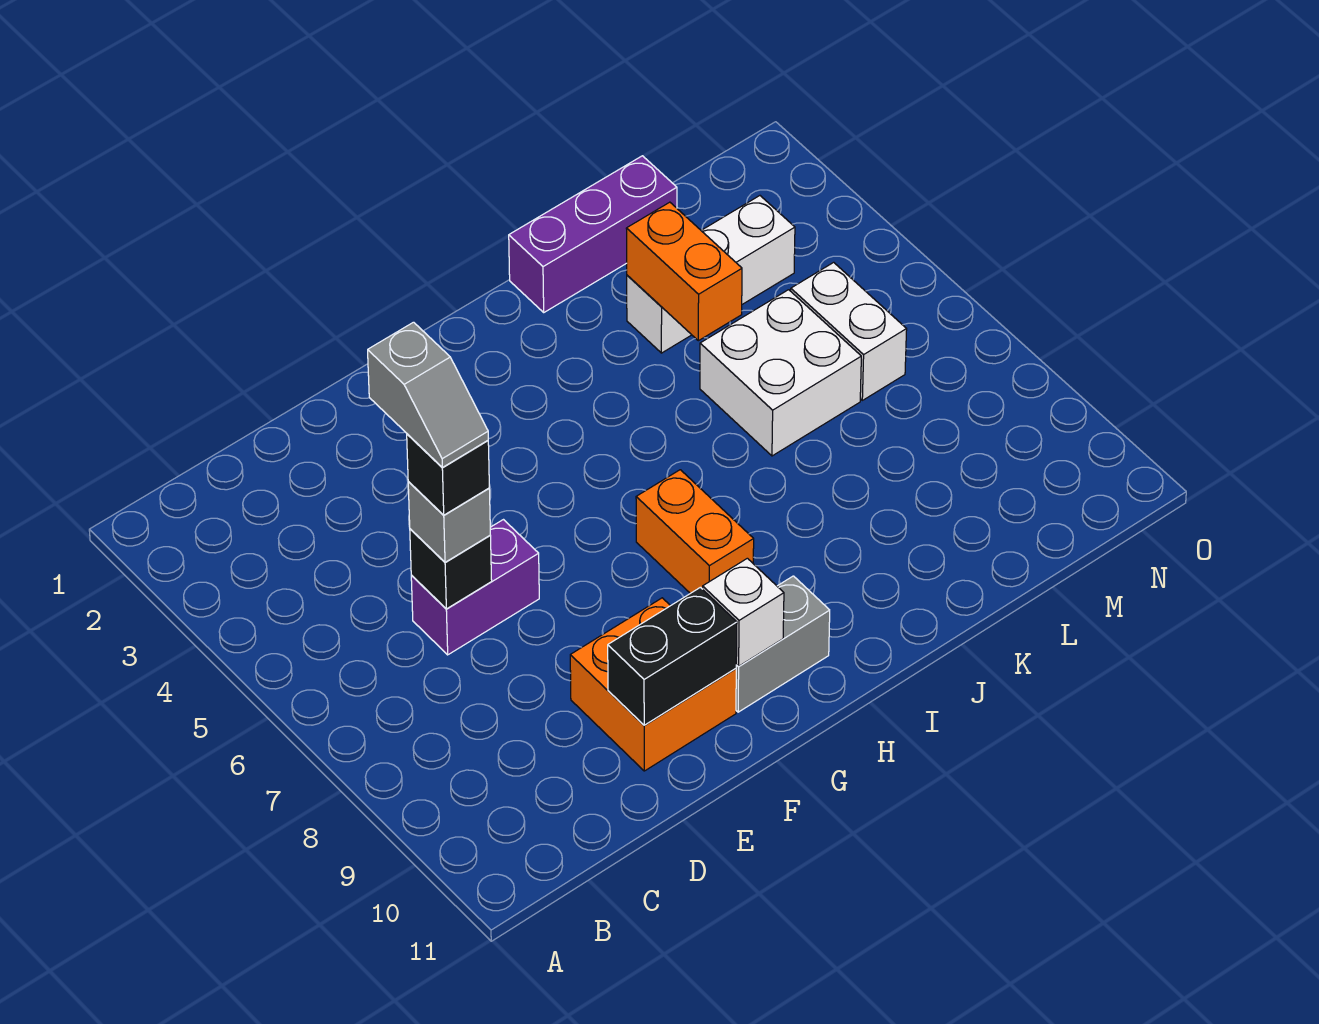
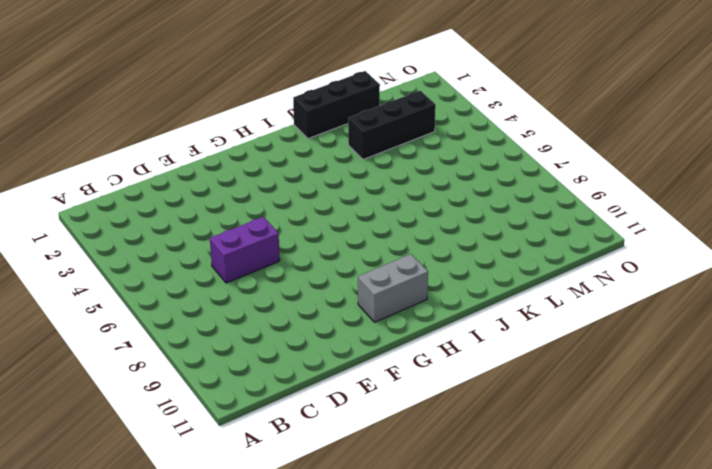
black 1x3 brick [293,71,380,139] -> purple 1x3 brick [509,156,677,312]
black 1x3 brick [348,91,436,160] -> white 1x3 brick [627,196,795,353]
none -> orange 2x2 brick [570,598,736,771]
none -> orange 1x2 brick [636,470,754,593]
none -> white 2x2 brick [700,290,861,456]

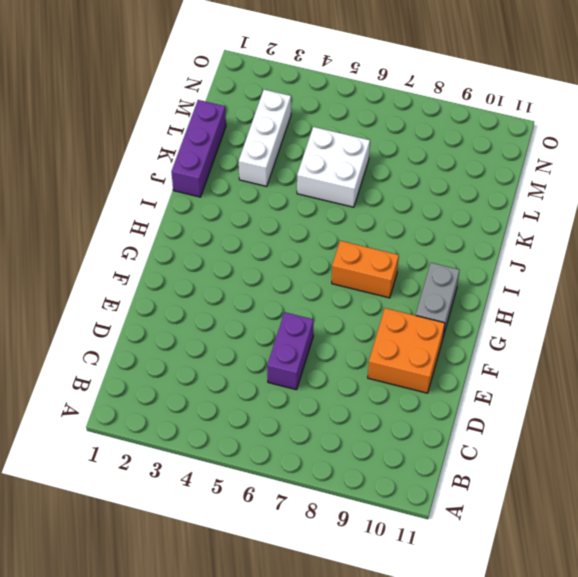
none -> white 1x2 brick [791,262,907,400]
none -> black 1x1 brick [410,529,492,609]
none -> black 1x2 brick [608,587,737,725]

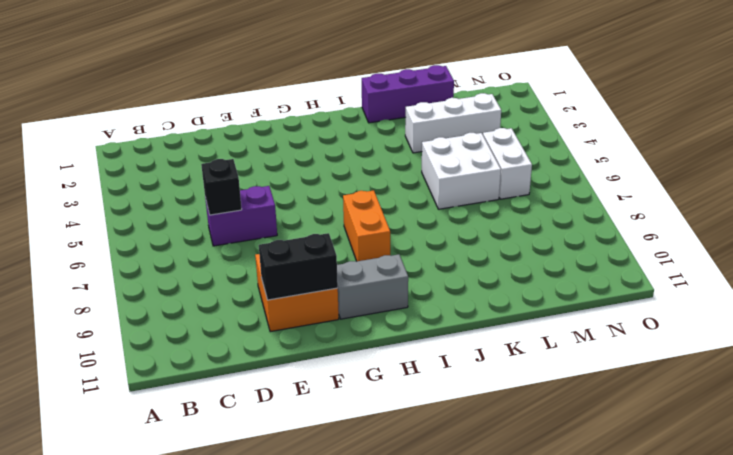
none -> white 1x1 brick [703,558,784,666]
none -> orange 1x2 brick [626,202,742,341]
none -> grey 1x1 brick [408,482,490,562]

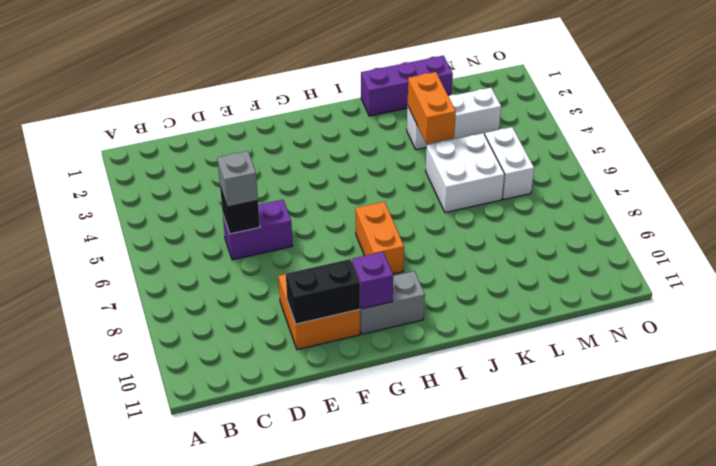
purple 1x1 brick [352,252,393,309] -> white 1x1 brick [703,558,784,666]
none -> black 1x1 brick [407,434,489,515]
none -> grey 1x2 slope [368,322,488,467]

